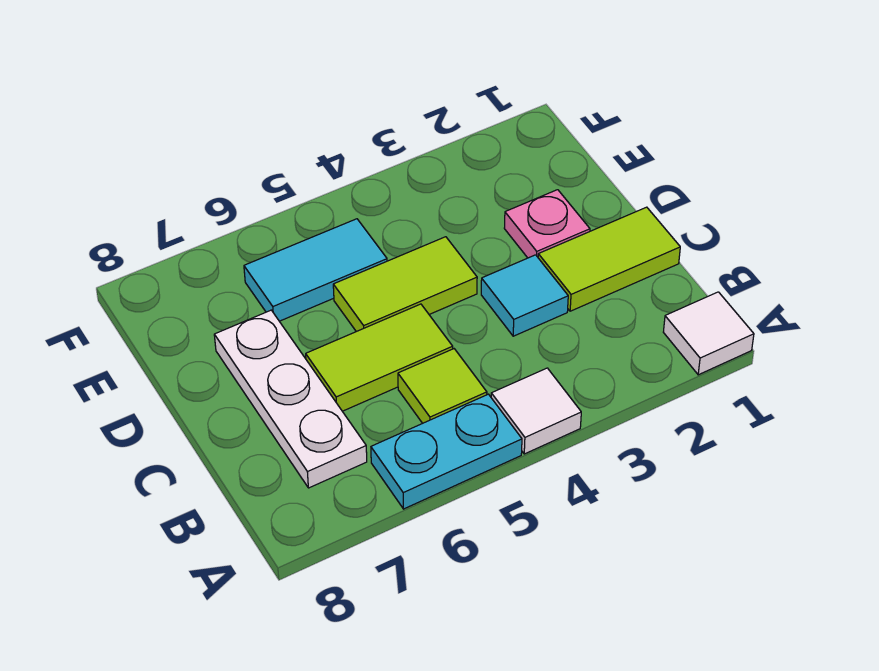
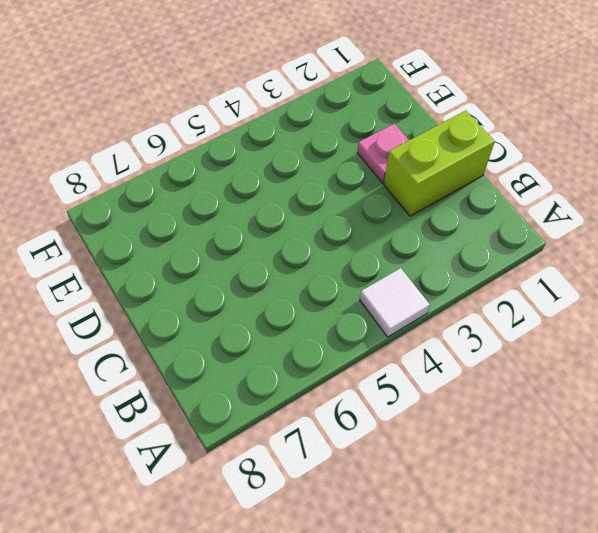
lime 1x2 brick [384,111,495,216] -> lime 1x2 tile [538,207,680,311]
none -> white 1x1 tile [663,292,754,375]
none -> cyan 1x2 plate [371,394,522,509]

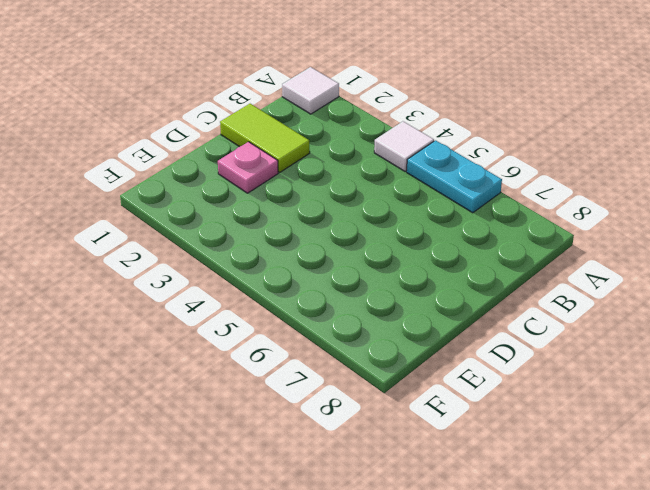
none -> lime 1x1 tile [398,349,487,423]
none -> white 1x3 plate [214,310,367,488]

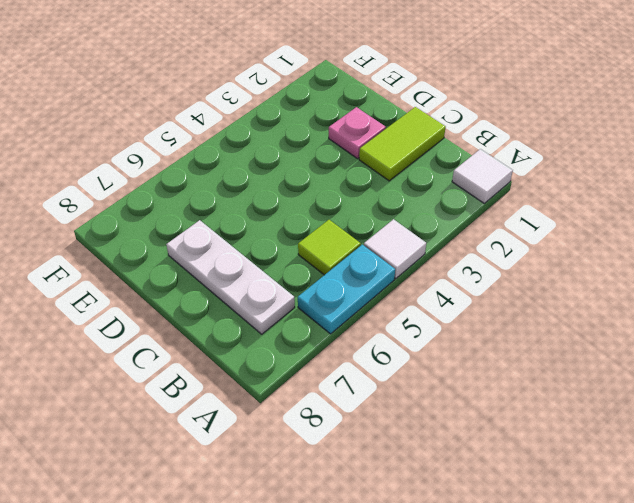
none -> cyan 1x1 tile [481,255,568,336]
none -> lime 1x2 tile [306,304,453,411]

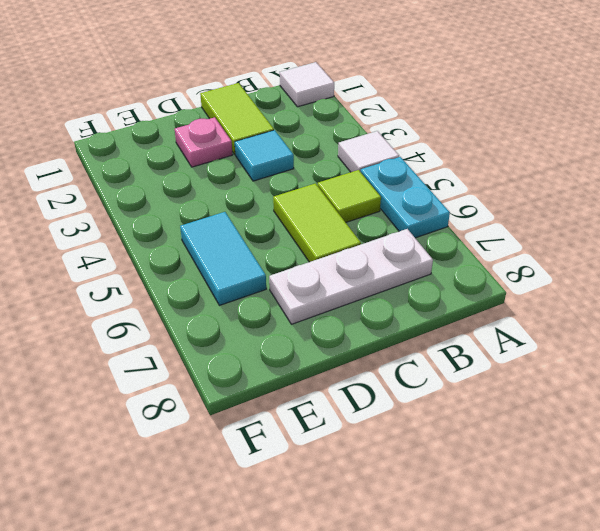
none -> lime 1x2 tile [333,237,477,332]

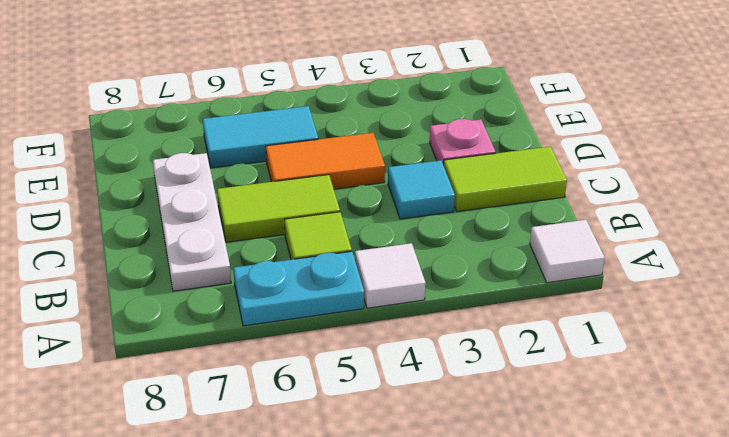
orange 1x2 tile [266,133,385,189] -> lime 1x2 tile [333,237,477,332]

